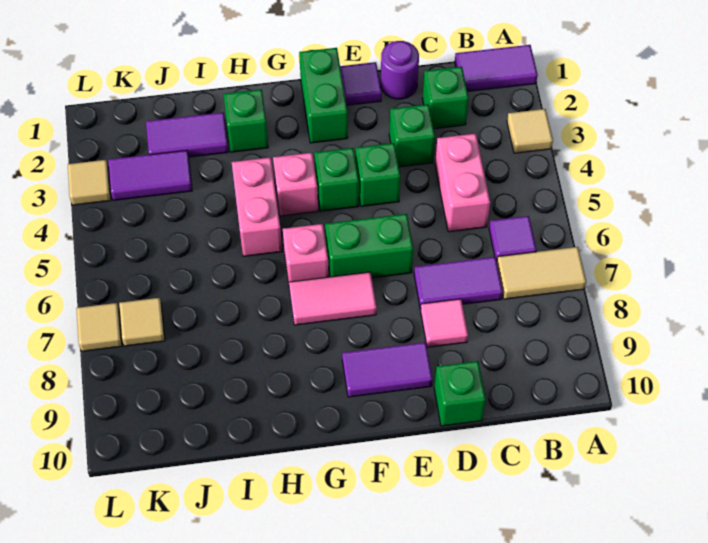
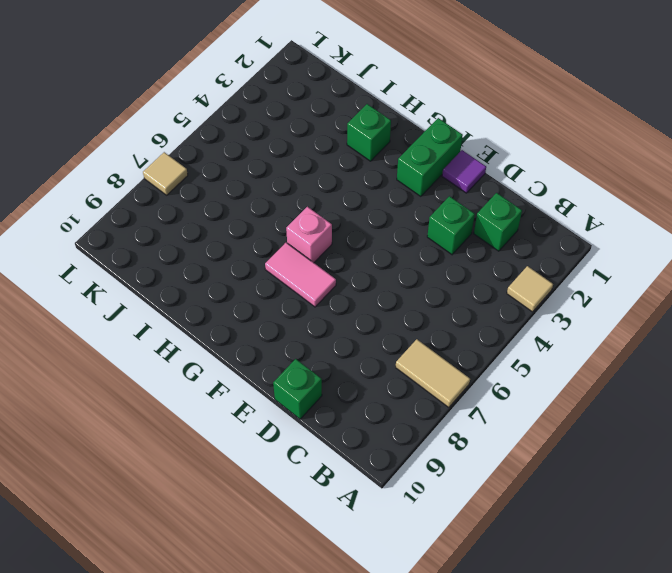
none -> purple 1x2 tile [455,45,538,92]
none -> purple 1x1 tile [489,216,537,261]
none -> pink 1x2 brick [435,134,490,232]

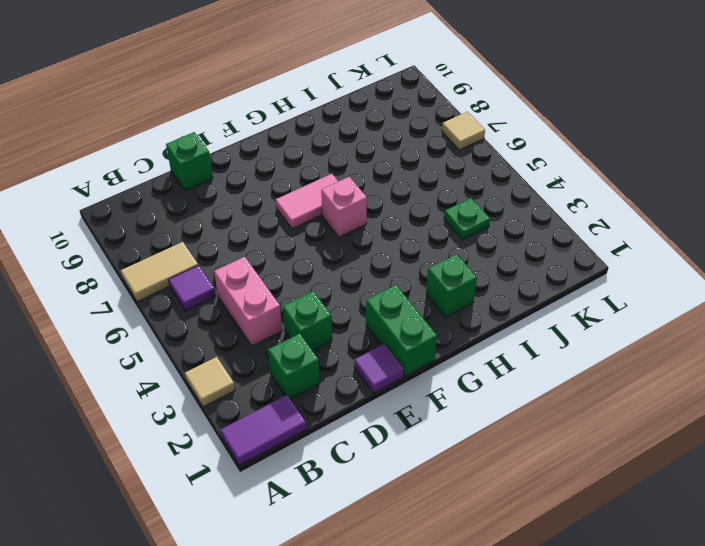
green 1x1 plate [444,198,490,240] -> none
none -> purple 1x2 tile [414,257,503,309]
none -> purple 1x1 round brick [381,41,419,99]
none -> pink 1x1 tile [421,299,468,347]

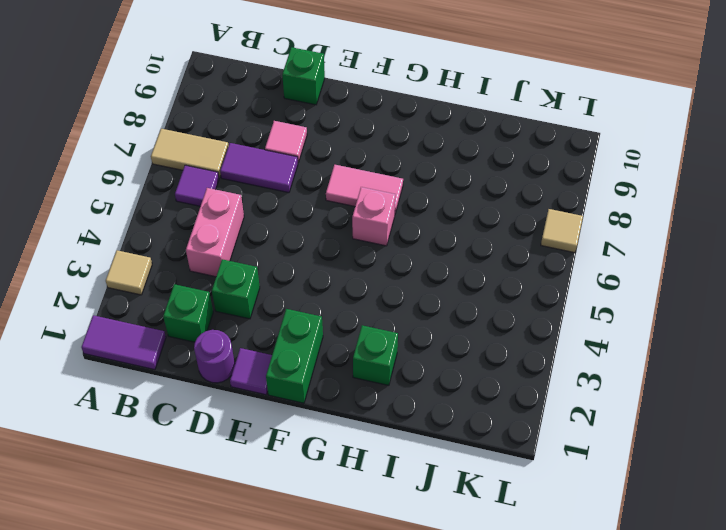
none -> green 1x1 brick [355,143,400,206]
none -> green 1x2 brick [325,214,413,278]
none -> purple 1x2 tile [342,342,432,397]

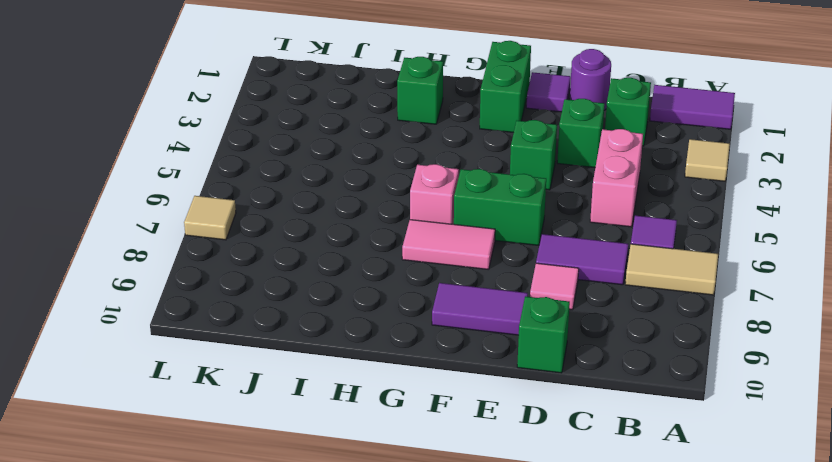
none -> green 1x1 brick [314,148,359,211]
none -> pink 1x1 brick [273,153,318,216]
none -> pink 1x2 brick [232,157,282,256]

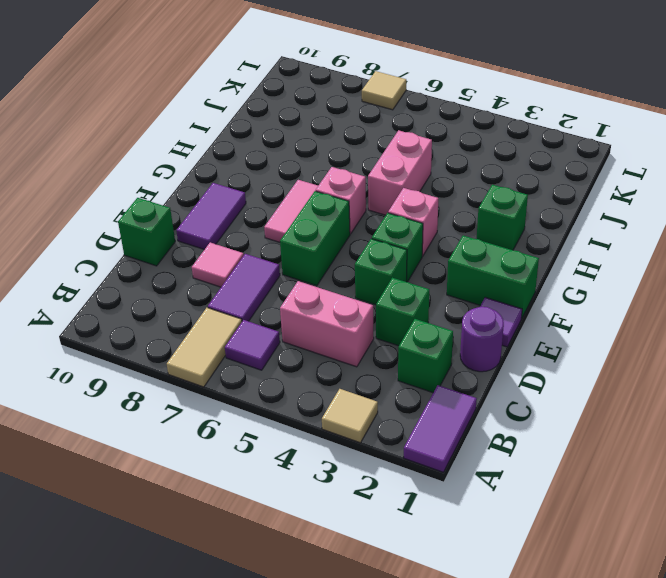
pink 1x2 brick [368,130,432,215] -> pink 1x2 brick turned to [232,157,282,256]
none -> purple 1x2 tile [146,112,229,157]
none -> purple 1x2 tile [108,150,192,200]
none -> tan 1x1 tile [119,298,165,346]

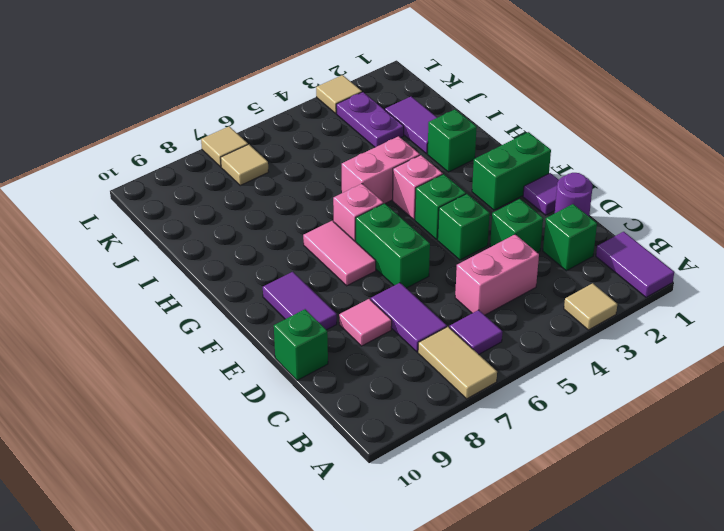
purple 1x2 plate [336,92,404,147] -> purple 1x2 tile [108,150,192,200]

